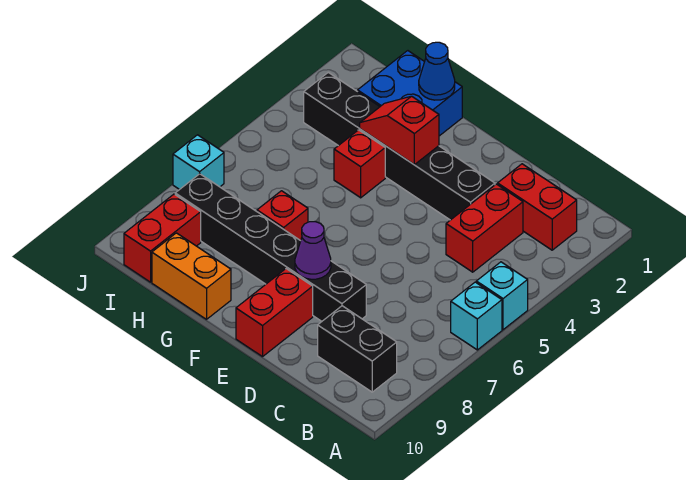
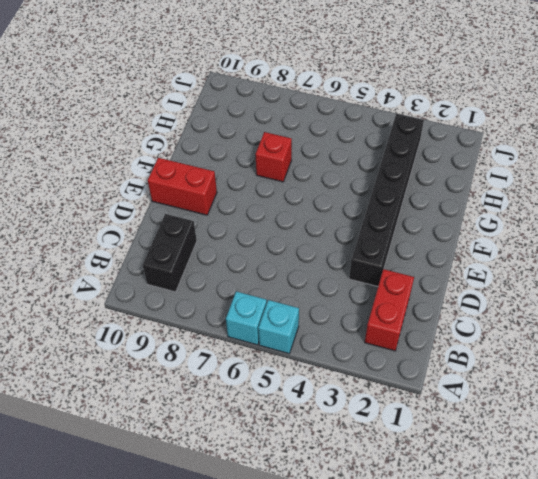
none -> red 1x2 brick [446,184,523,272]
none -> black 1x6 brick [175,174,366,321]
none -> blue 2x2 brick [358,51,462,136]

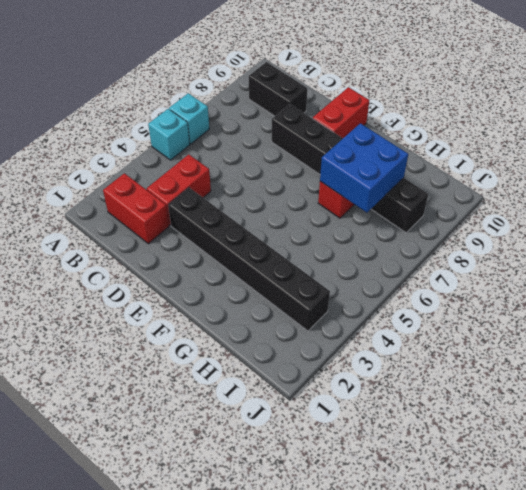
blue 2x2 brick [320,123,408,213] -> blue 2x2 brick moved to [358,51,462,136]
none -> red 1x1 brick [334,130,385,198]
none -> orange 1x2 brick [152,233,231,319]
none -> red 1x2 brick [124,194,201,282]

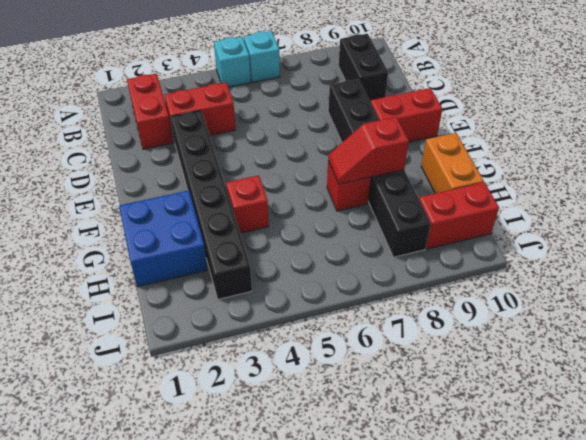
red 1x2 slope [328,117,409,184] -> red 1x2 slope turned to [360,96,439,165]
none -> cyan 1x1 brick [173,135,224,190]
none -> purple 1x1 cone [295,222,331,279]
none -> blue 1x1 cone [419,42,455,100]

